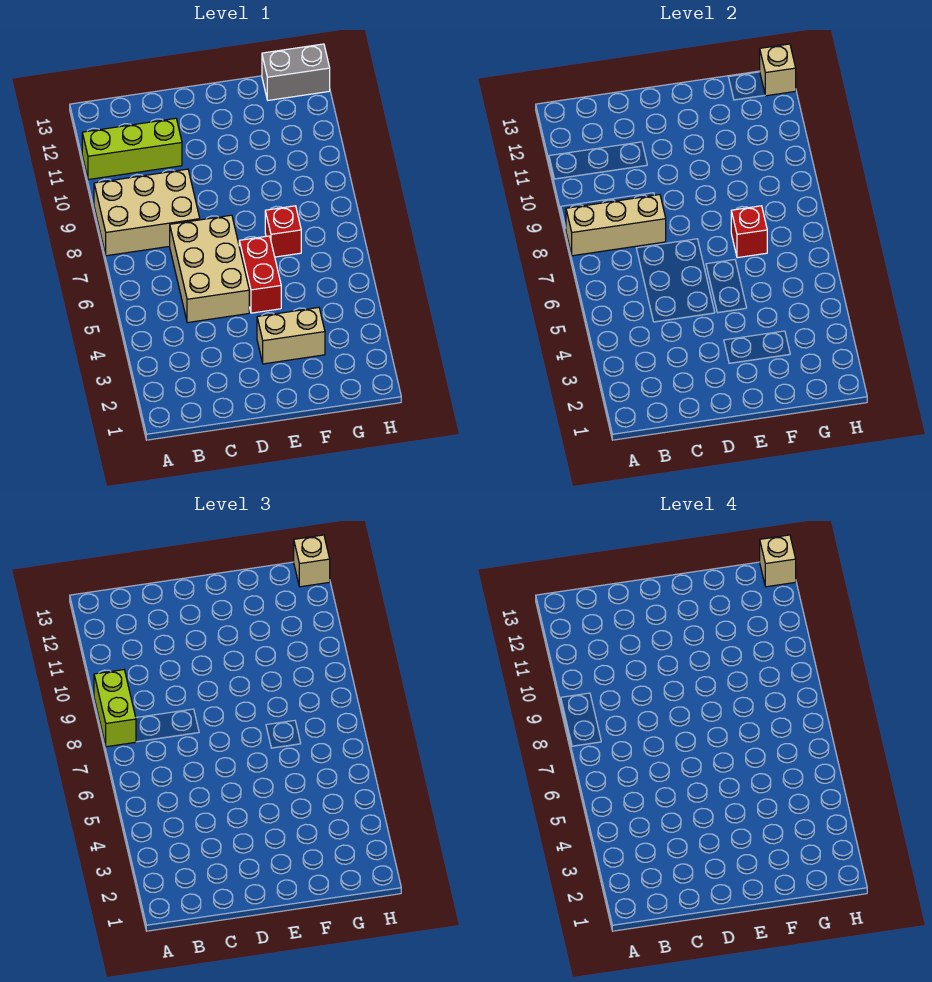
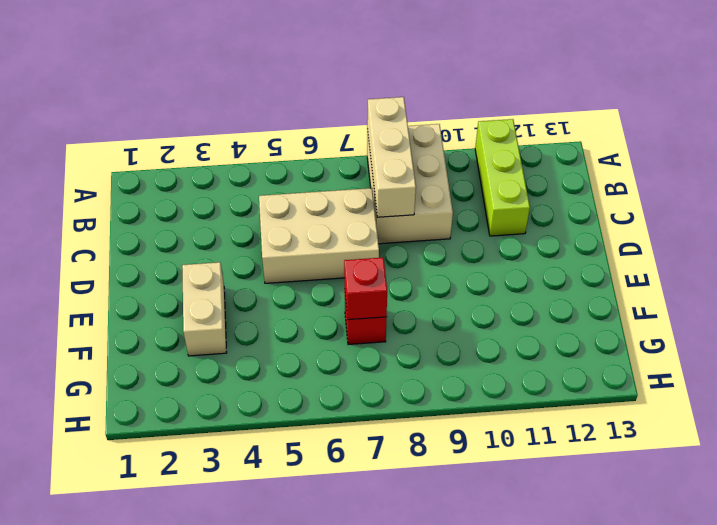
none -> red 1x2 brick [239,236,281,313]
none -> grey 1x2 brick [262,44,330,100]
none -> tan 1x1 brick [760,44,796,96]

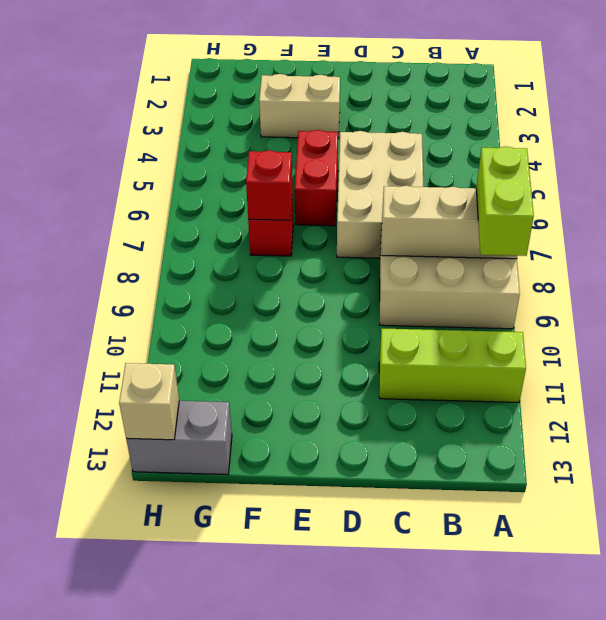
none -> tan 1x1 brick [294,535,330,587]
none -> tan 1x1 brick [760,535,796,587]

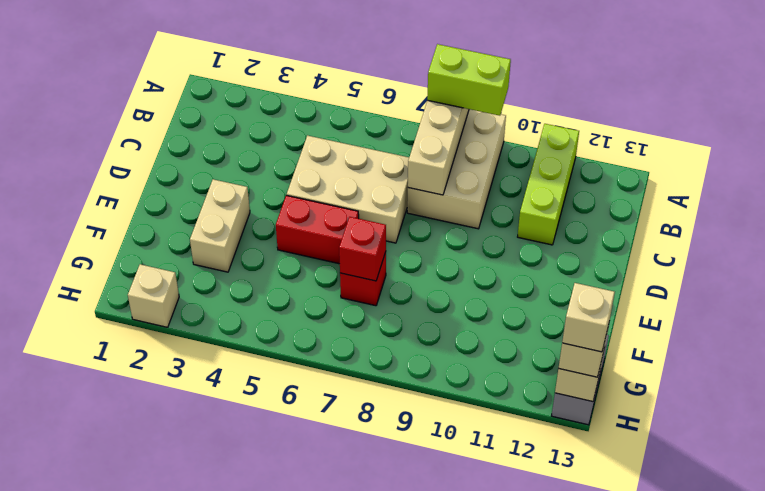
tan 1x1 brick [128,264,179,327] -> none

